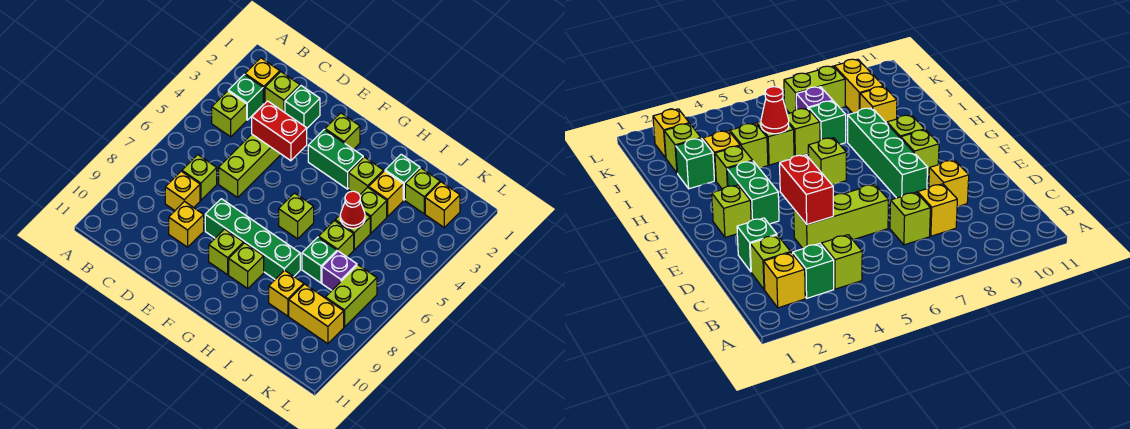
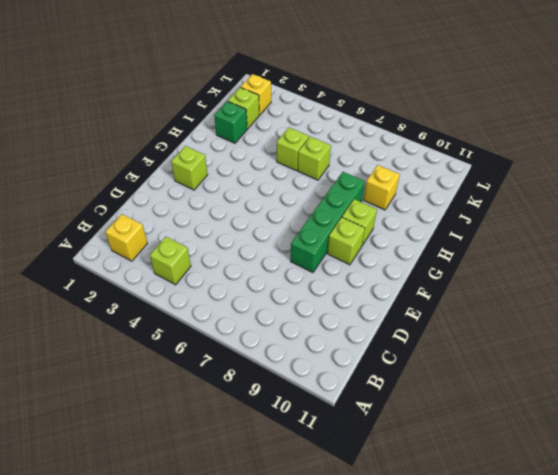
none -> green 1x1 brick [228,74,263,120]
none -> lime 1x1 brick [265,72,300,113]
none -> lime 1x1 brick [182,155,217,200]
none -> yellow 1x1 brick [165,171,200,210]

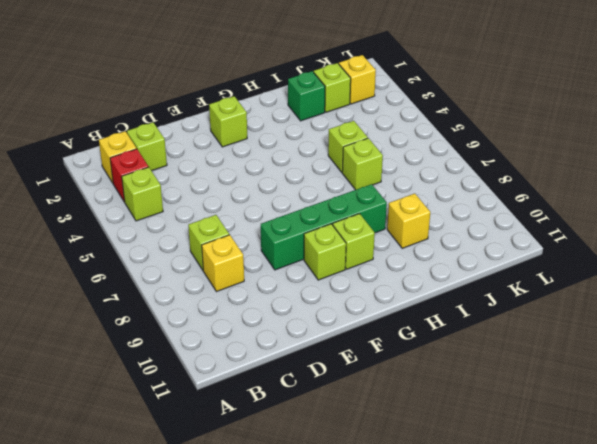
red 1x1 brick [110,149,148,202] -> green 1x1 brick [228,74,263,120]
none -> green 1x1 brick [285,86,320,128]
none -> lime 1x3 brick [219,134,281,197]
none -> yellow 1x1 brick [169,201,204,247]
none -> green 1x2 brick [308,129,363,189]

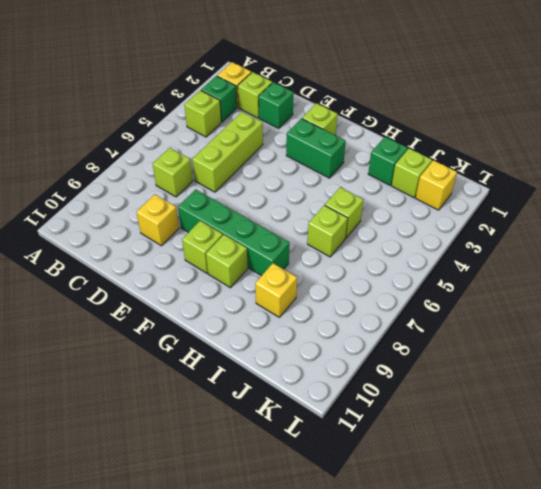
none -> yellow 1x1 brick [165,171,200,210]
none -> lime 1x1 brick [279,193,314,239]
none -> lime 1x1 brick [349,157,383,195]
none -> yellow 1x1 brick [369,171,403,217]

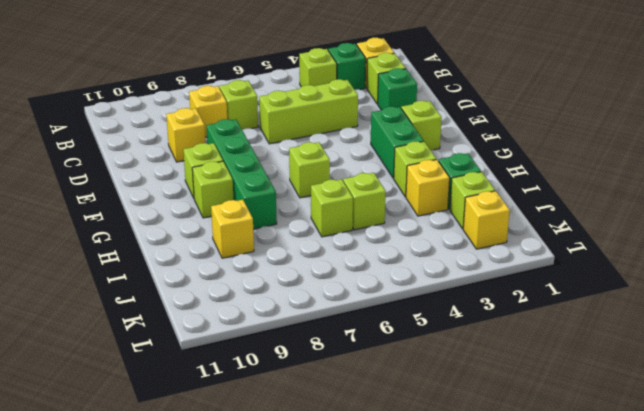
none -> lime 1x1 brick [360,187,387,233]
none -> green 1x1 brick [302,237,337,283]
none -> purple 1x1 brick [322,251,357,290]
none -> yellow 1x2 brick [289,284,344,344]

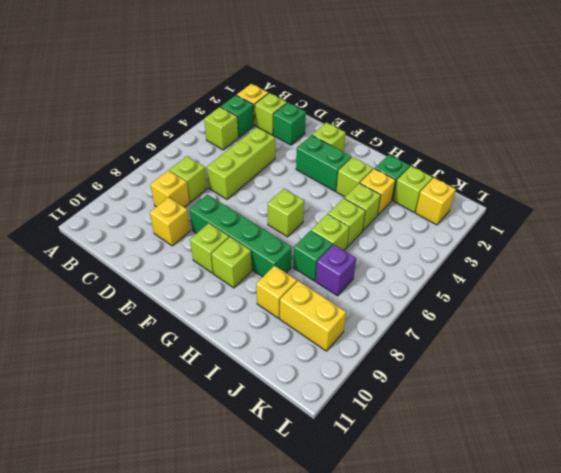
none -> lime 1x2 brick [325,265,377,327]
none -> red 1x2 brick [252,101,307,161]
none -> red 1x1 cone [340,191,365,228]

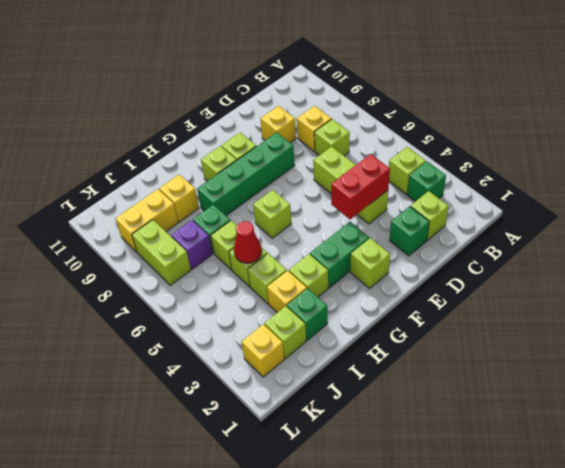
none -> yellow 1x1 brick [245,58,280,104]

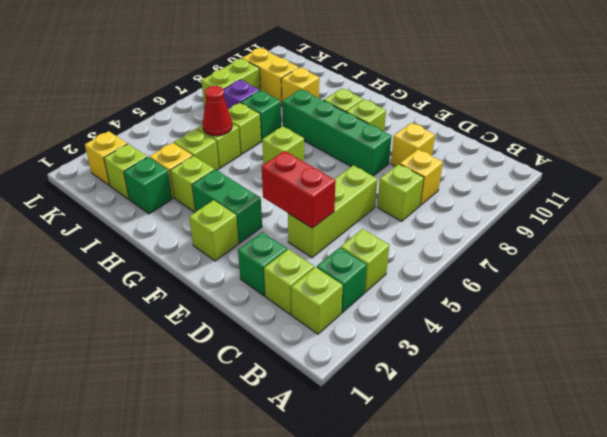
lime 1x1 brick [291,267,343,334] -> yellow 1x1 brick [245,58,280,104]

